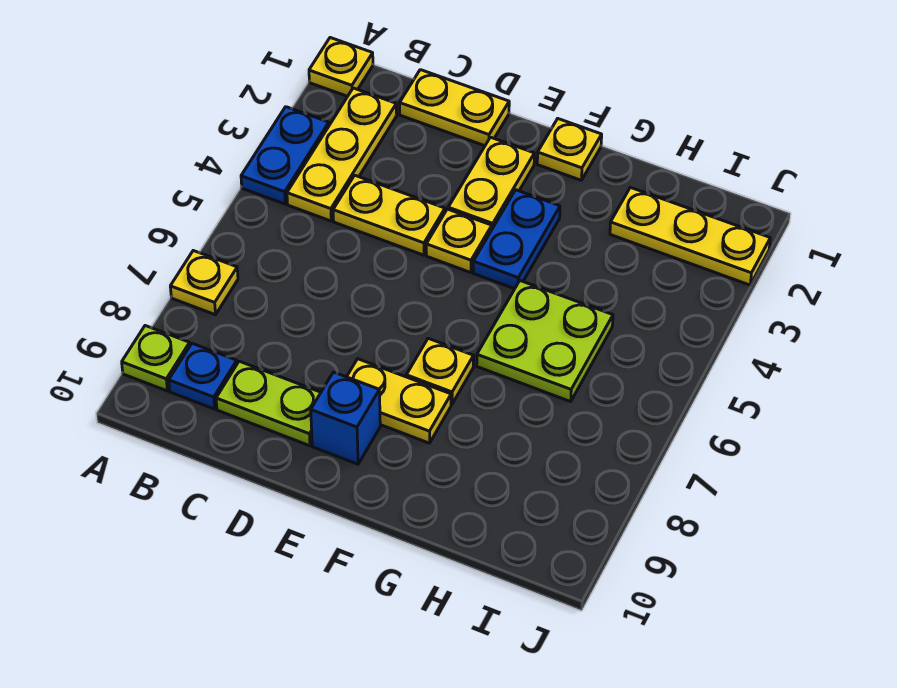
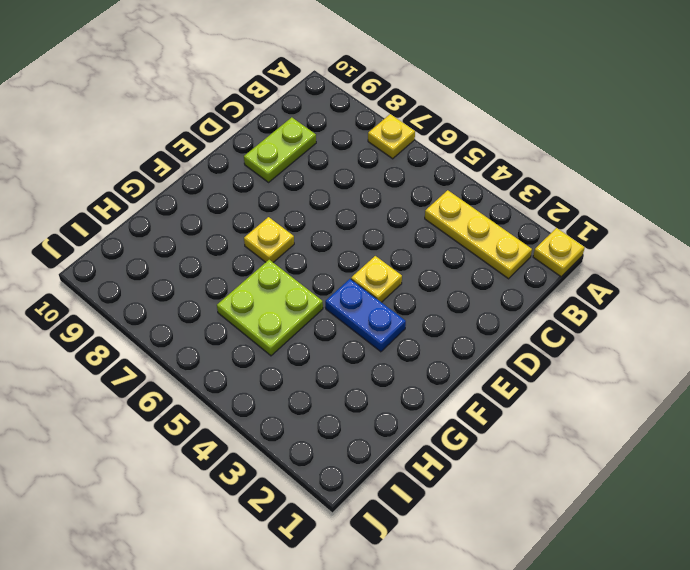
none -> blue 1x2 plate [241,107,329,204]
none -> lime 1x1 plate [122,326,190,391]
none -> blue 1x1 plate [169,343,237,409]

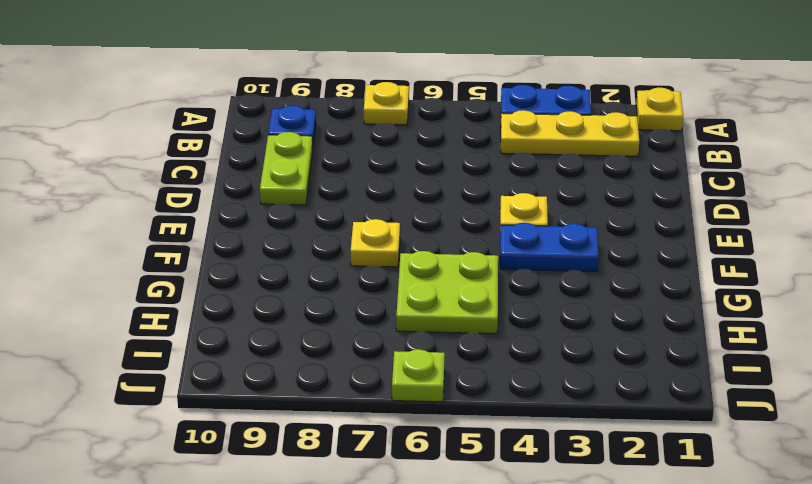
lime 1x1 plate [392,350,445,402] -> lime 1x1 plate moved to [122,326,190,391]
none -> yellow 1x2 plate [400,70,509,146]
none -> yellow 1x2 plate [333,175,445,255]
none -> yellow 1x2 plate [448,137,534,229]

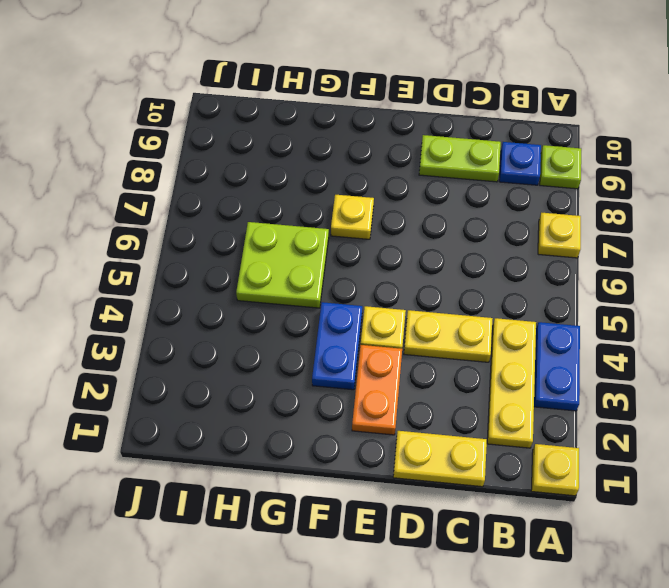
orange 1x2 plate [352,345,402,435] -> yellow 1x2 plate [448,137,534,229]
none -> yellow 1x2 plate [347,359,451,443]
none -> blue 1x1 brick [311,372,380,464]
none -> yellow 1x1 plate [537,119,602,180]

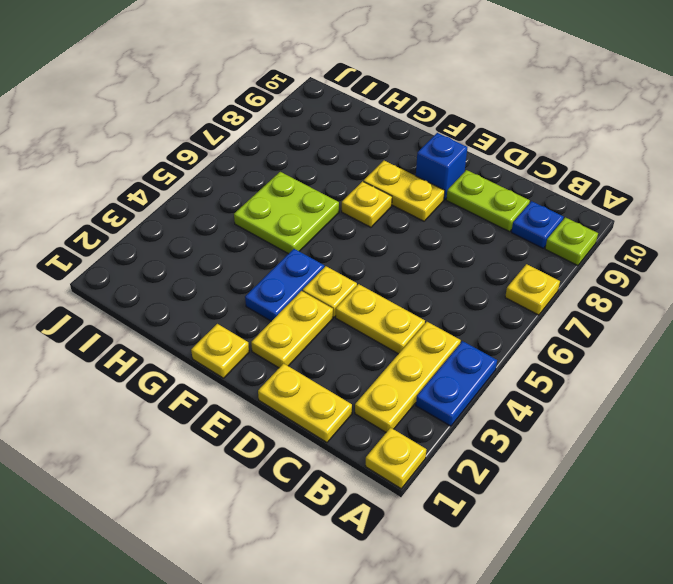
none -> yellow 1x3 plate [610,187,770,285]

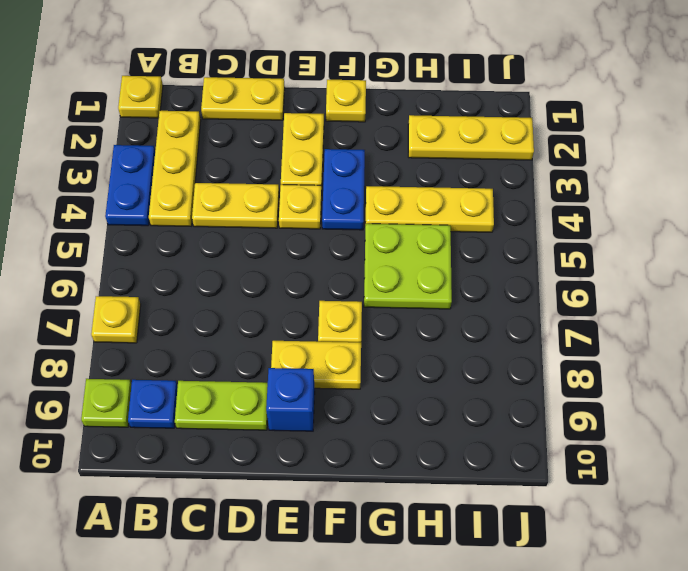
yellow 1x3 plate [365,186,494,232] -> none

